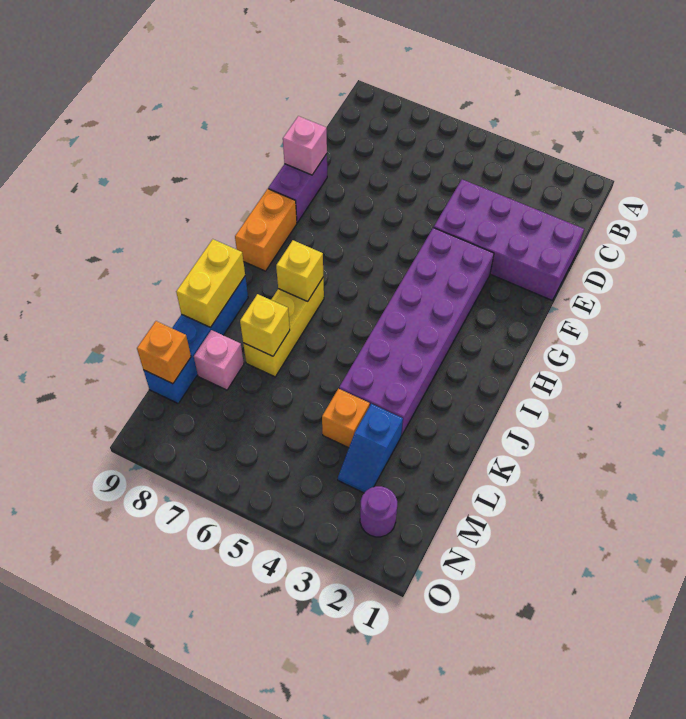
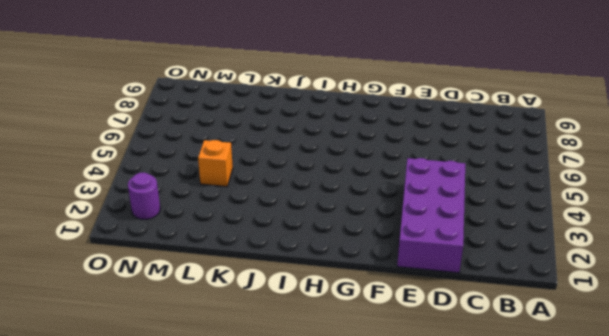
none -> purple 1x2 brick [268,154,327,223]
none -> purple 2x6 brick [339,228,494,436]
none -> orange 1x2 brick [235,189,297,271]

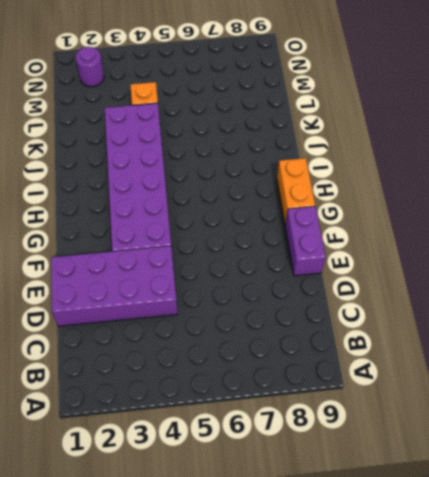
none -> yellow 1x3 brick [243,278,324,377]
none -> blue 1x4 brick [144,277,248,403]
none -> blue 1x2 slope [338,404,403,493]

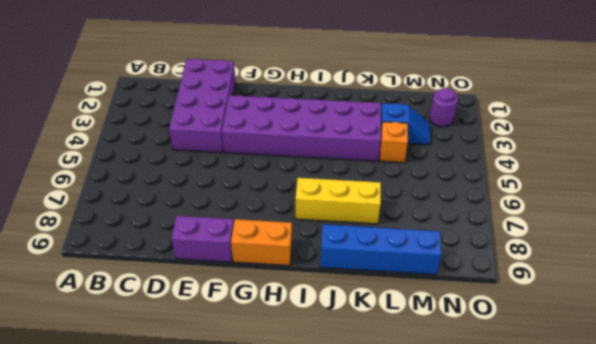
none -> pink 1x1 brick [194,330,244,390]
none -> pink 1x1 brick [283,116,327,175]
none -> yellow 1x1 brick [276,240,323,301]

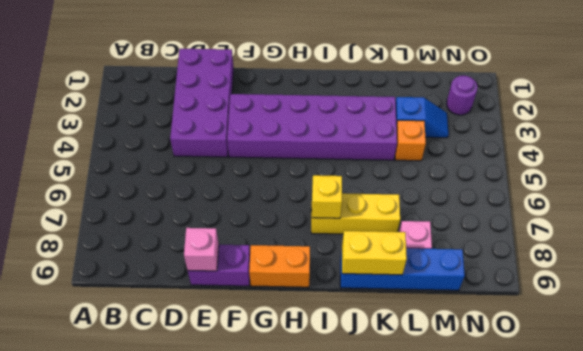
none -> yellow 1x1 brick [240,294,290,356]
none -> orange 1x1 brick [137,321,191,384]

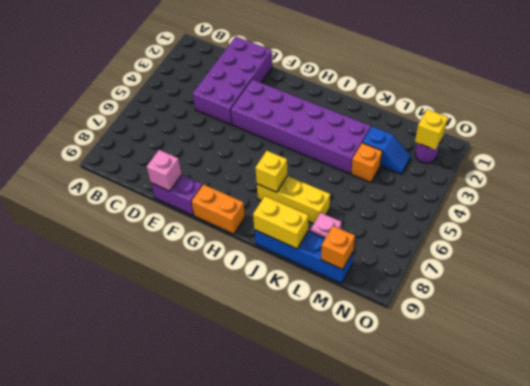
yellow 1x1 brick [415,109,448,150] -> yellow 1x1 brick moved to [240,294,290,356]

